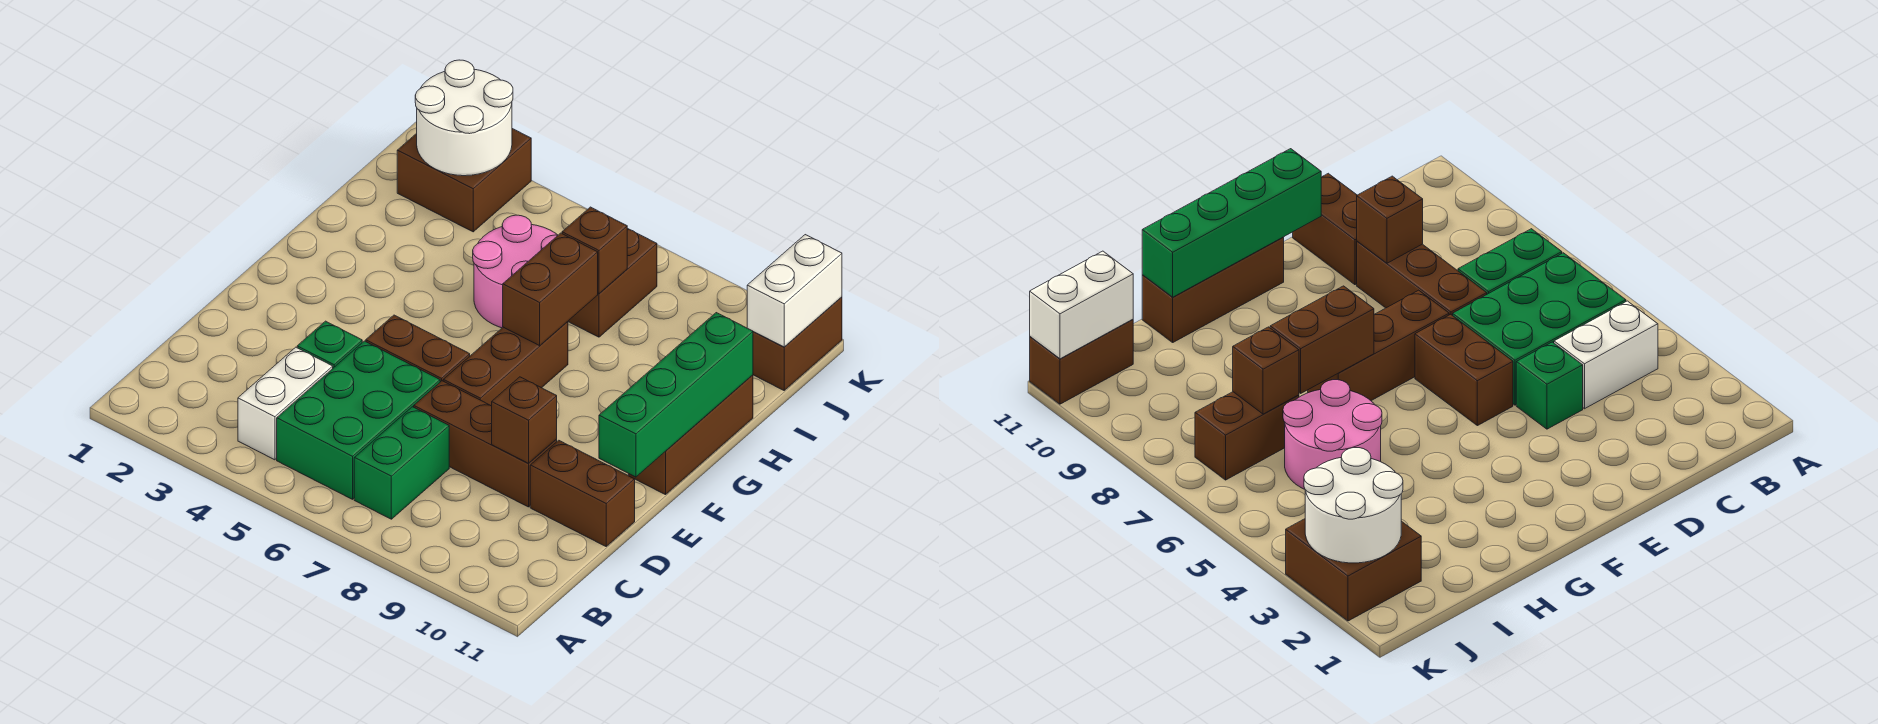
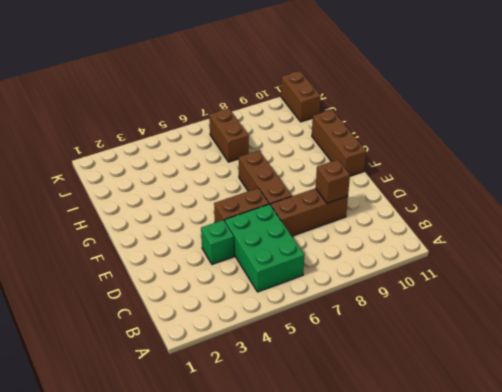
none -> white 1x2 brick [238,347,333,460]
none -> green 1x2 brick [354,407,449,519]
none -> brown 1x2 brick [530,440,635,546]

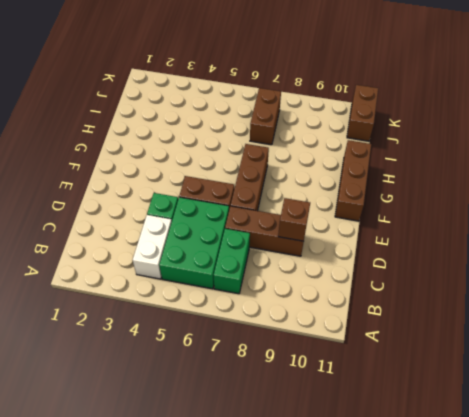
none -> brown 1x2 brick [530,440,635,546]
none -> pink 2x2 round brick [473,215,558,328]
none -> brown 2x2 brick [397,129,531,232]

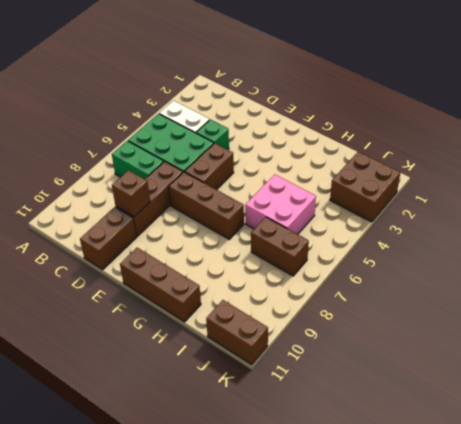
pink 2x2 brick [245,174,316,234] -> pink 2x2 round brick [473,215,558,328]
none -> green 1x4 brick [599,313,753,477]
none -> brown 1x2 brick [503,233,598,346]
none -> brown 1x1 brick [562,207,627,294]

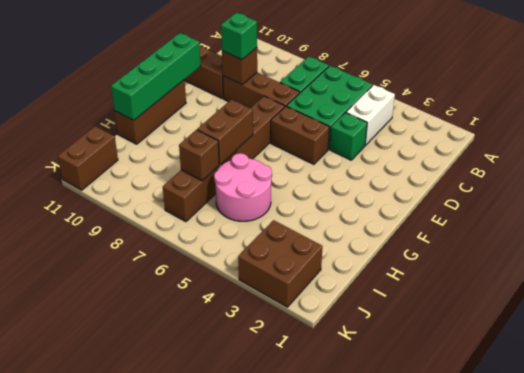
green 1x1 brick [221,13,257,60] -> none
none -> white 2x2 round brick [415,60,513,176]
none -> white 1x2 brick [747,235,842,347]

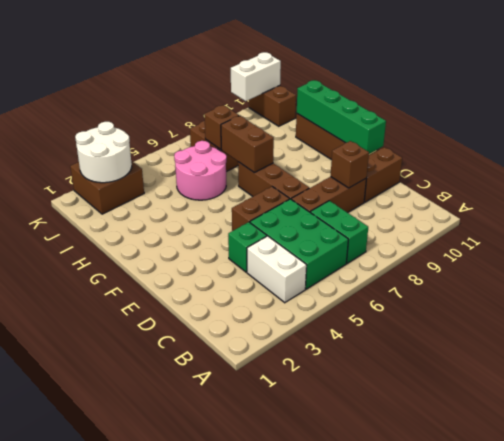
white 1x2 brick [231,52,281,101] -> white 1x2 brick turned to [747,235,842,347]

